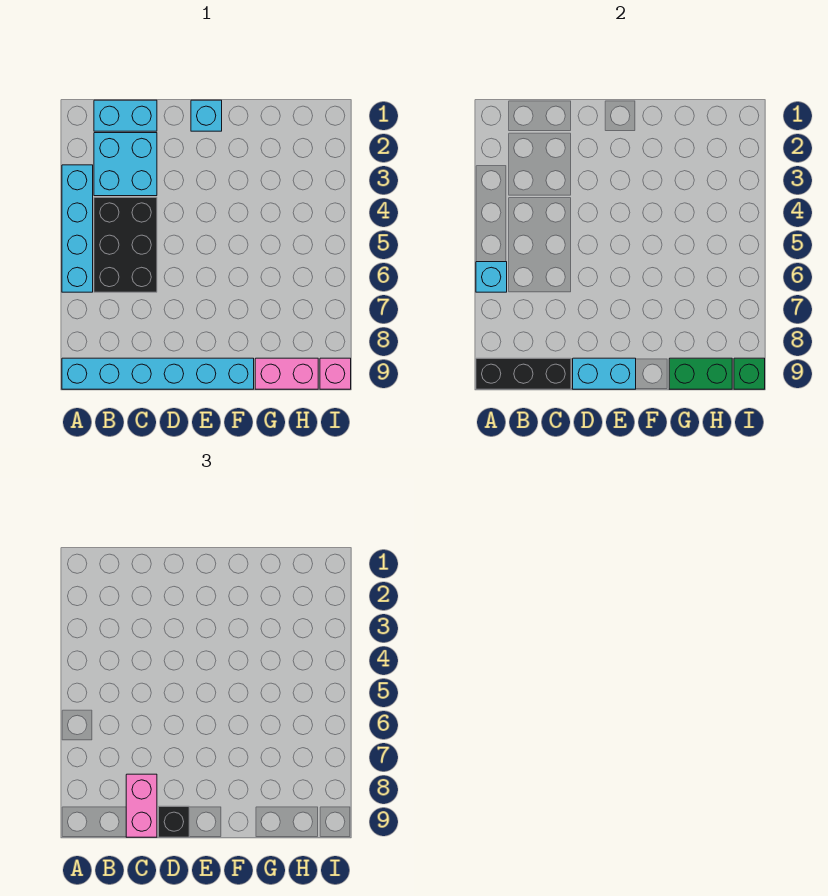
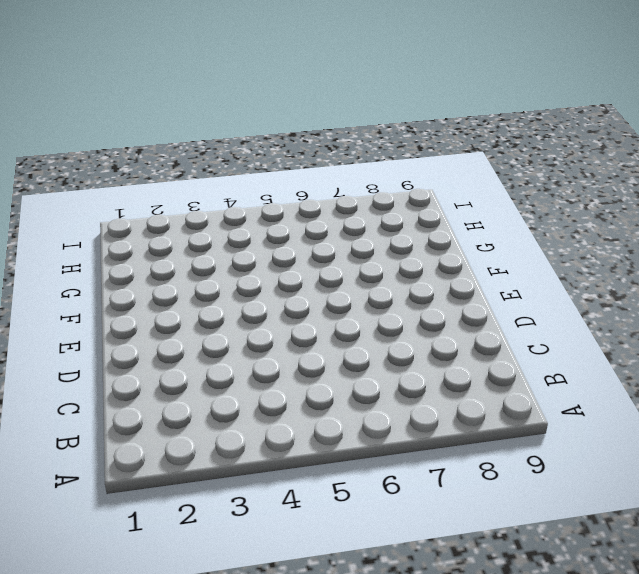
none -> cyan 1x4 brick [62,165,93,292]
none -> cyan 1x6 brick [62,358,254,389]
none -> cyan 1x2 brick [94,100,157,131]

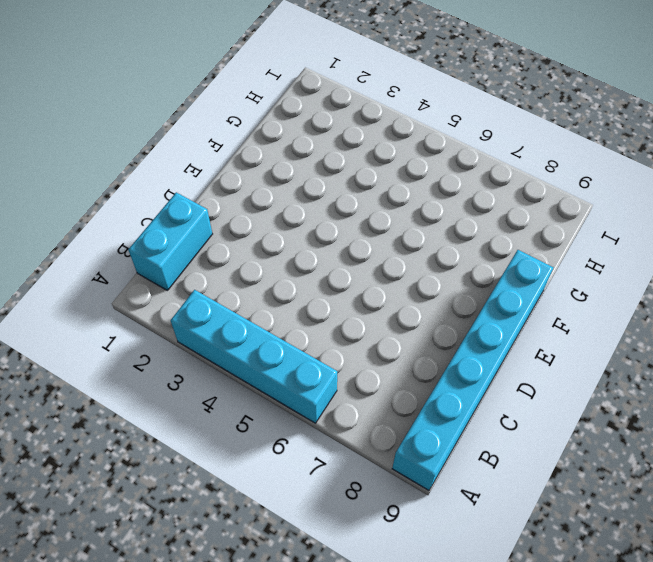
none -> cyan 2x2 brick [94,133,157,196]
none -> black 2x3 brick [94,197,157,292]
none -> cyan 1x1 brick [191,100,222,131]

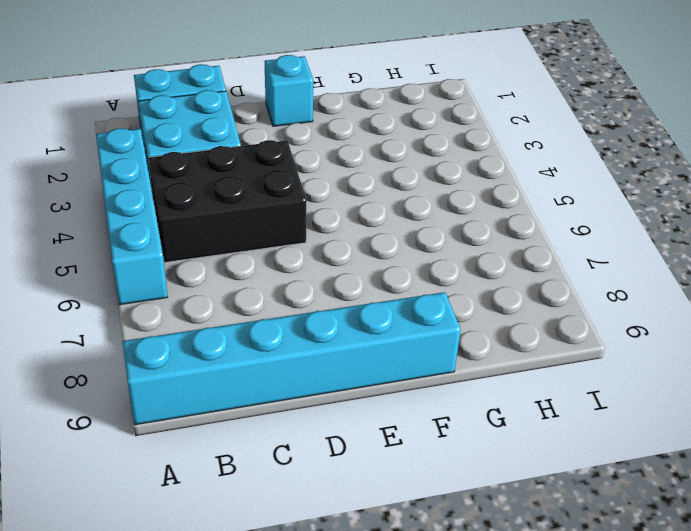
black 2x3 brick [148,140,306,263] -> black 2x3 brick turned to [94,197,157,292]
none -> pink 1x2 brick [255,358,318,389]
none -> pink 1x1 brick [320,358,351,389]
none -> cyan 1x1 brick [476,262,507,292]

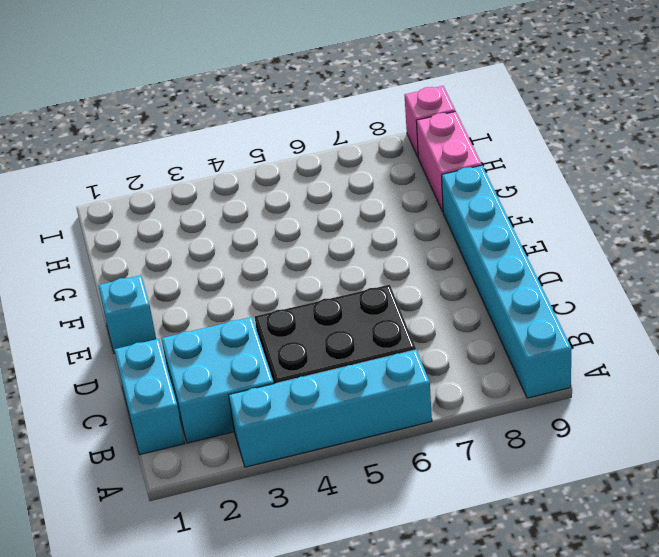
none -> cyan 1x1 brick [476,262,507,292]
none -> black 1x3 brick [476,358,571,389]
none -> cyan 1x2 brick [573,358,636,389]

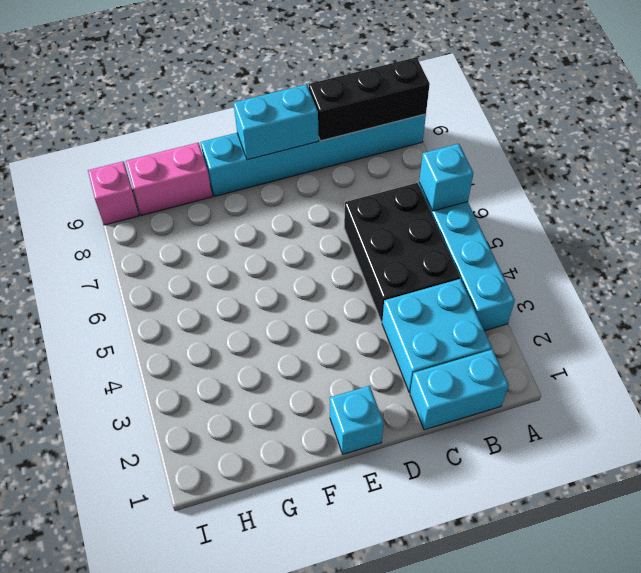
none -> green 1x2 brick [669,358,732,389]
none -> green 1x1 brick [734,358,765,389]
none -> pink 1x2 brick [126,774,157,837]

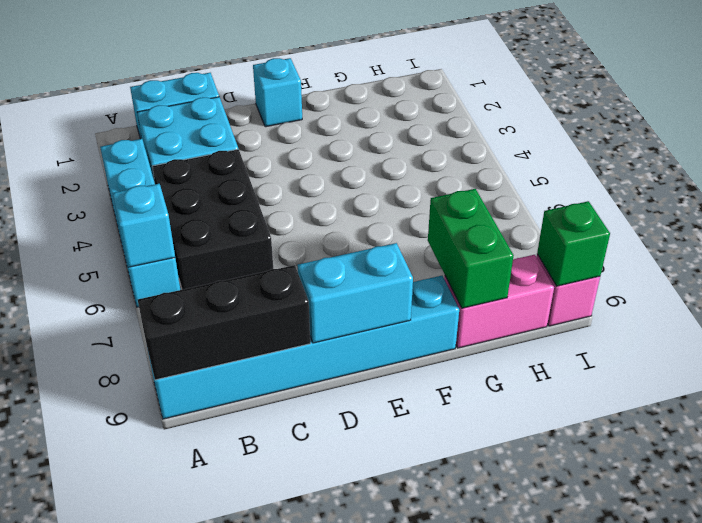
green 1x2 brick [428,189,514,308] -> green 1x2 brick turned to [669,358,732,389]
none -> pink 1x2 brick [126,774,157,837]
none -> black 1x1 brick [159,806,189,837]

